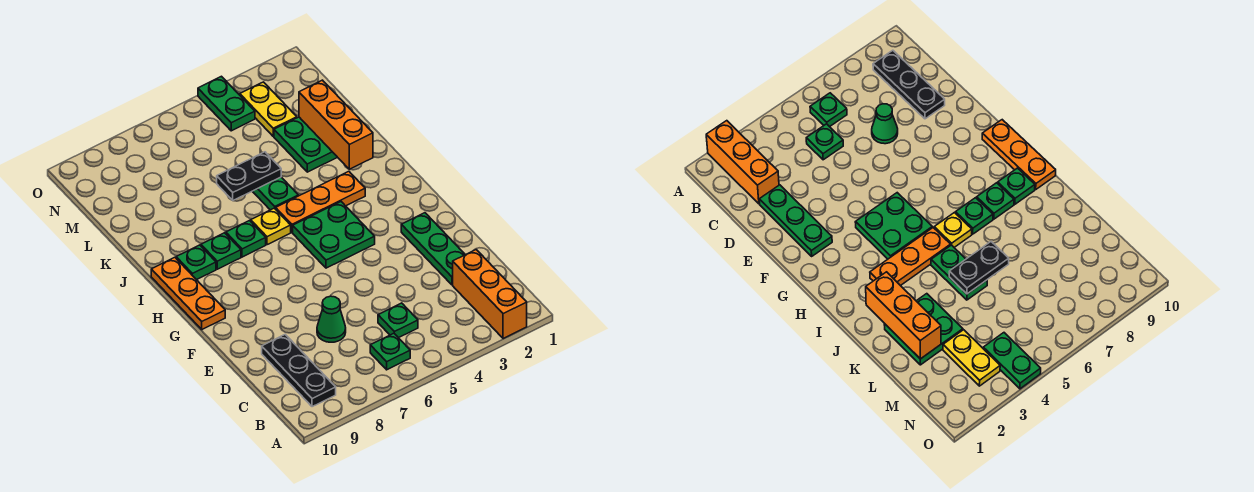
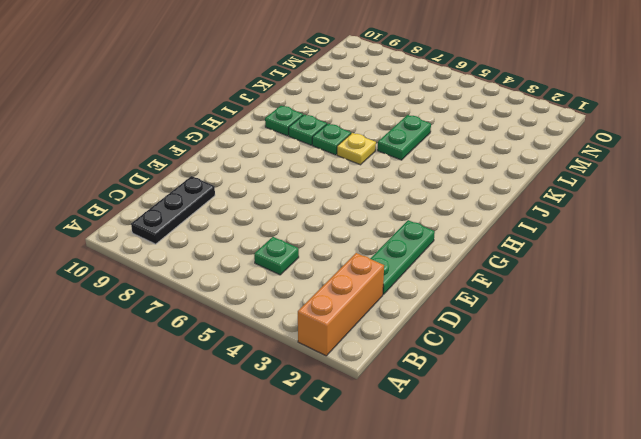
none -> green 1x1 plate [370,333,410,370]
none -> green 1x1 cone [317,296,346,342]
none -> green 2x2 plate [293,202,375,268]

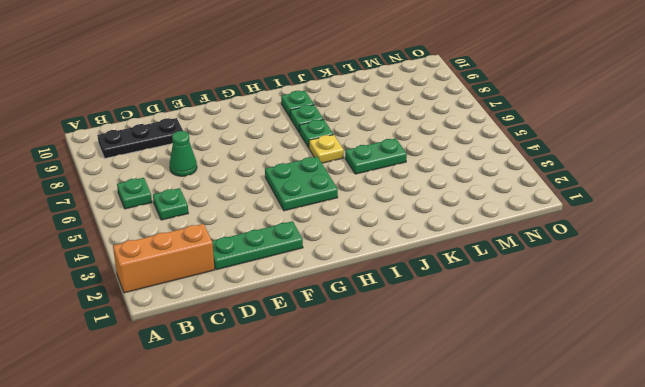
none -> orange 1x3 plate [151,257,225,329]
none -> orange 1x3 plate [276,171,365,232]
none -> green 2x2 plate [274,117,337,172]

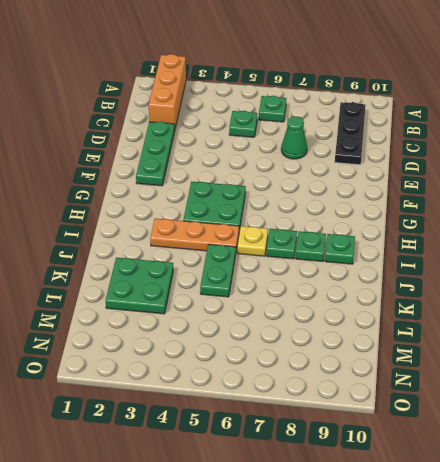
none -> orange 1x3 plate [151,257,225,329]
none -> yellow 1x2 plate [240,82,297,136]
none -> green 1x2 plate [198,76,255,131]

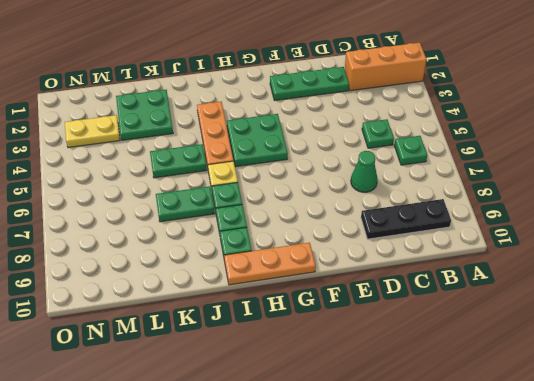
green 1x2 plate [156,186,215,222] -> green 1x2 plate moved to [198,76,255,131]
none -> orange 1x3 brick [299,80,373,169]
none -> black 1x2 plate [217,152,281,201]

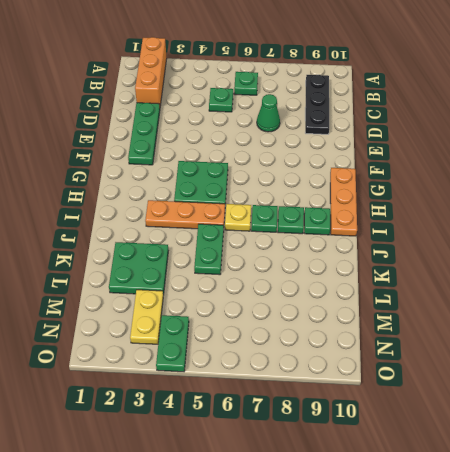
none -> orange 1x3 brick [299,80,373,169]
none -> black 1x2 plate [217,152,281,201]

